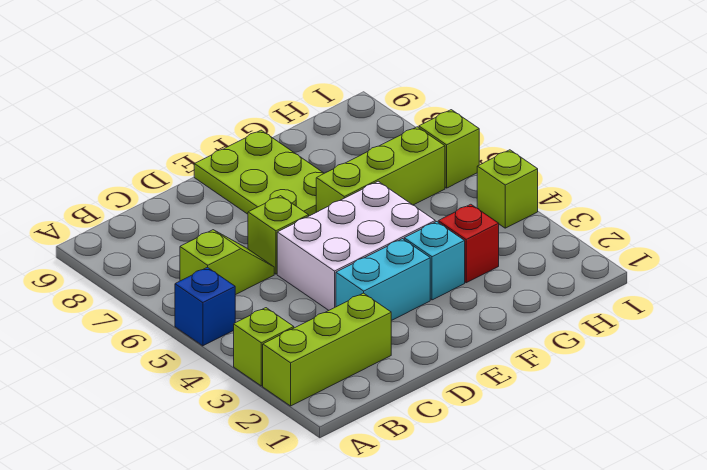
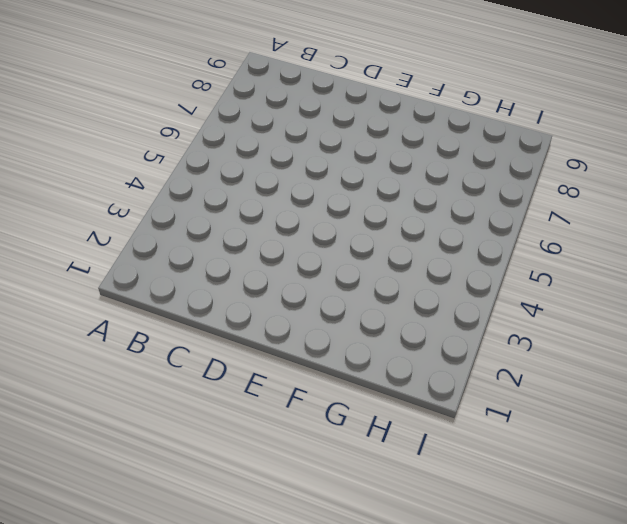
none -> lime 1x3 brick [263,293,391,406]
none -> lime 1x1 brick [234,308,294,386]
none -> blue 1x1 brick [175,267,235,346]

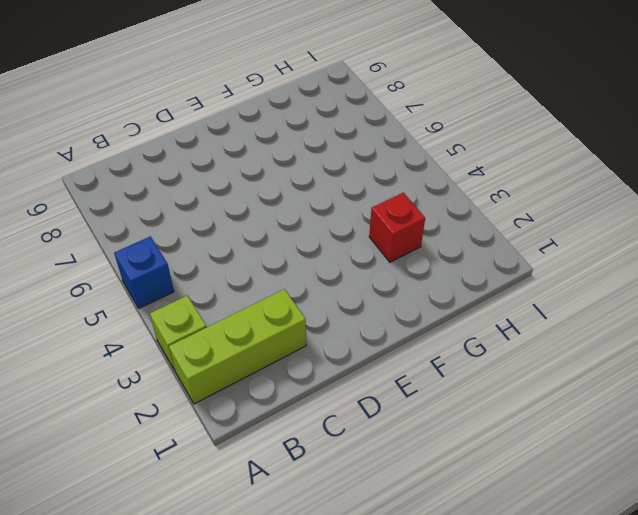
none -> lime 1x2 slope [180,230,274,295]
none -> cyan 1x2 brick [336,239,430,321]
none -> white 2x3 brick [277,181,435,310]

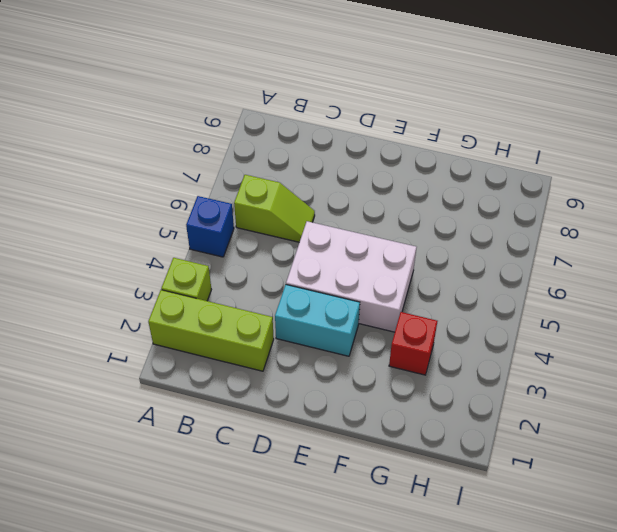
none -> lime 1x1 brick [248,196,309,274]
none -> lime 2x3 plate [194,130,324,216]
none -> cyan 1x1 brick [404,222,465,300]

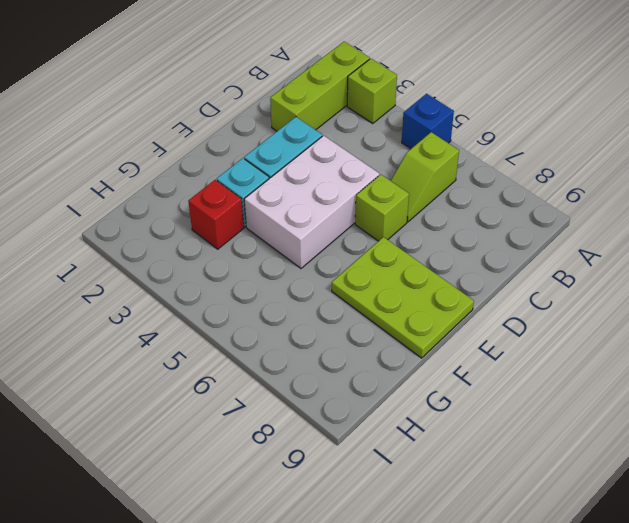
none -> lime 1x3 brick [316,127,445,212]
none -> lime 1x1 brick [477,150,538,228]
none -> lime 1x1 brick [419,110,479,188]

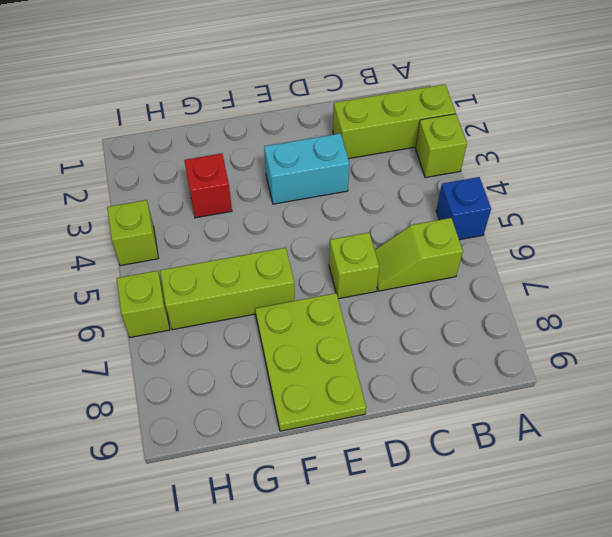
none -> white 2x3 brick [277,181,435,310]
none -> cyan 1x1 brick [404,222,465,300]

